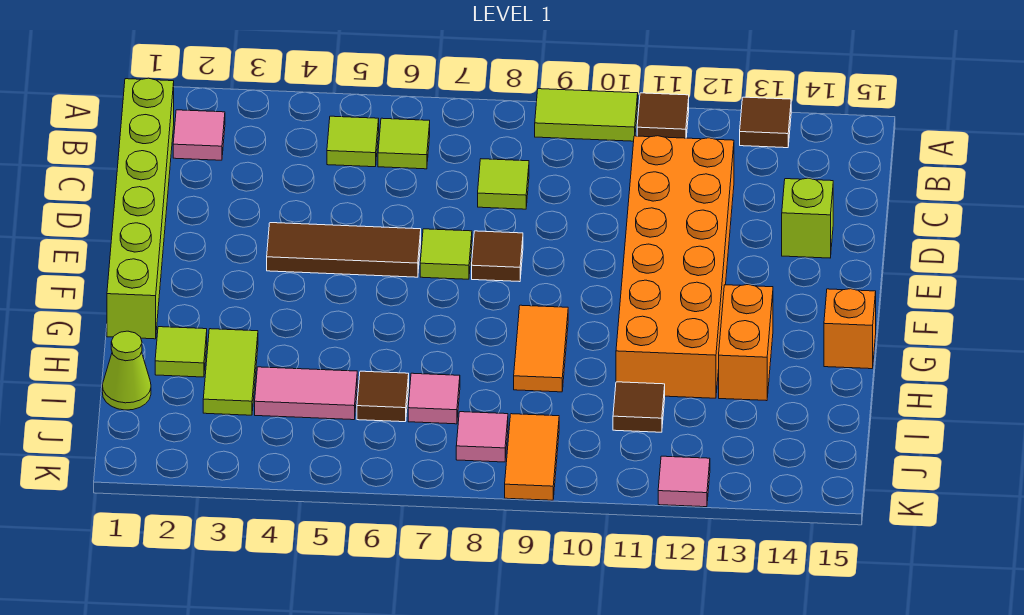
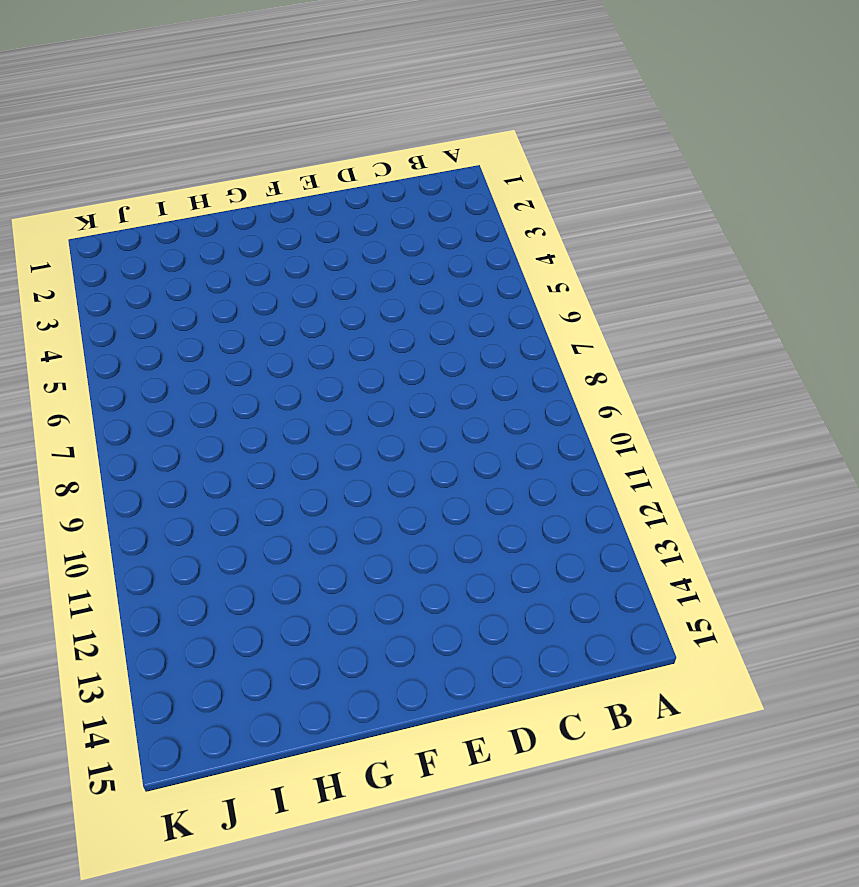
none -> lime 1x2 tile [535,89,638,141]
none -> brown 1x1 tile [637,93,689,138]
none -> brown 1x1 tile [740,97,791,148]

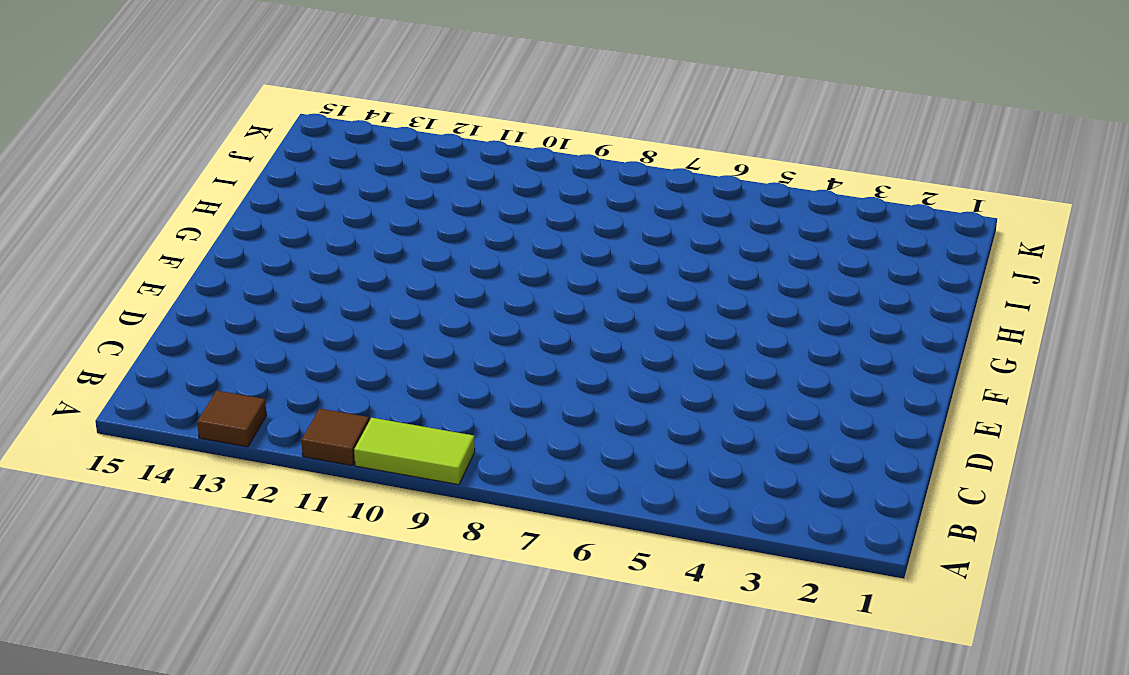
none -> lime 1x6 brick [107,78,174,339]
none -> pink 1x1 tile [173,110,225,160]
none -> lime 1x1 tile [327,116,379,167]

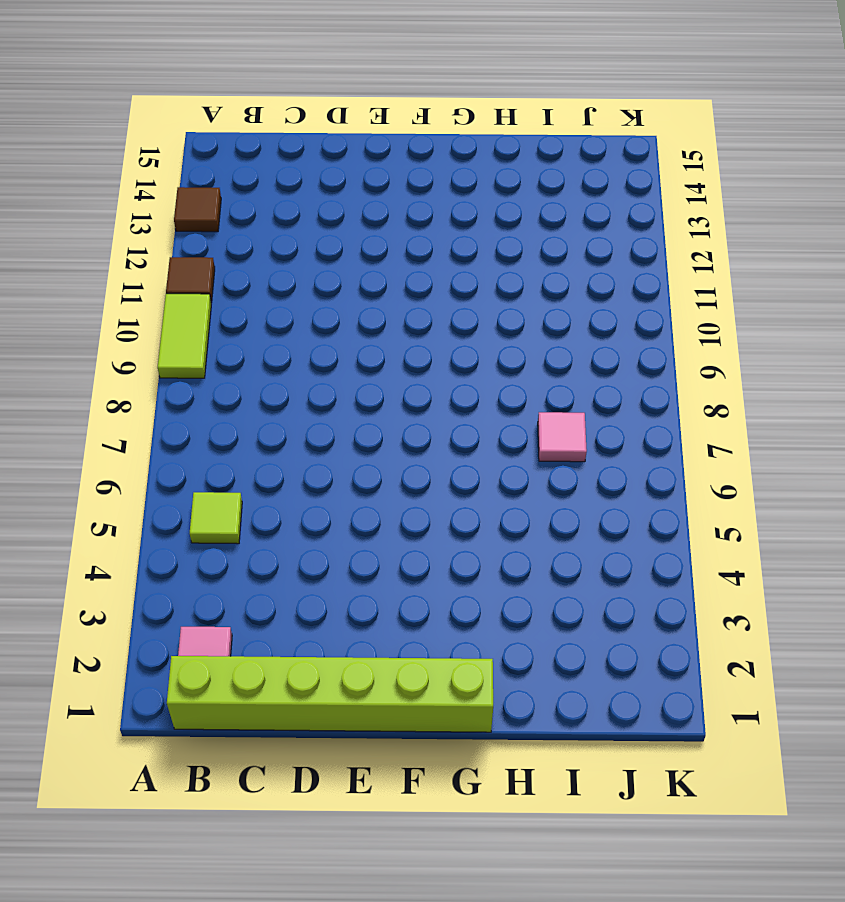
none -> lime 1x1 tile [378,118,430,169]
none -> lime 1x1 tile [478,159,529,209]
none -> orange 2x6 brick [616,136,734,398]

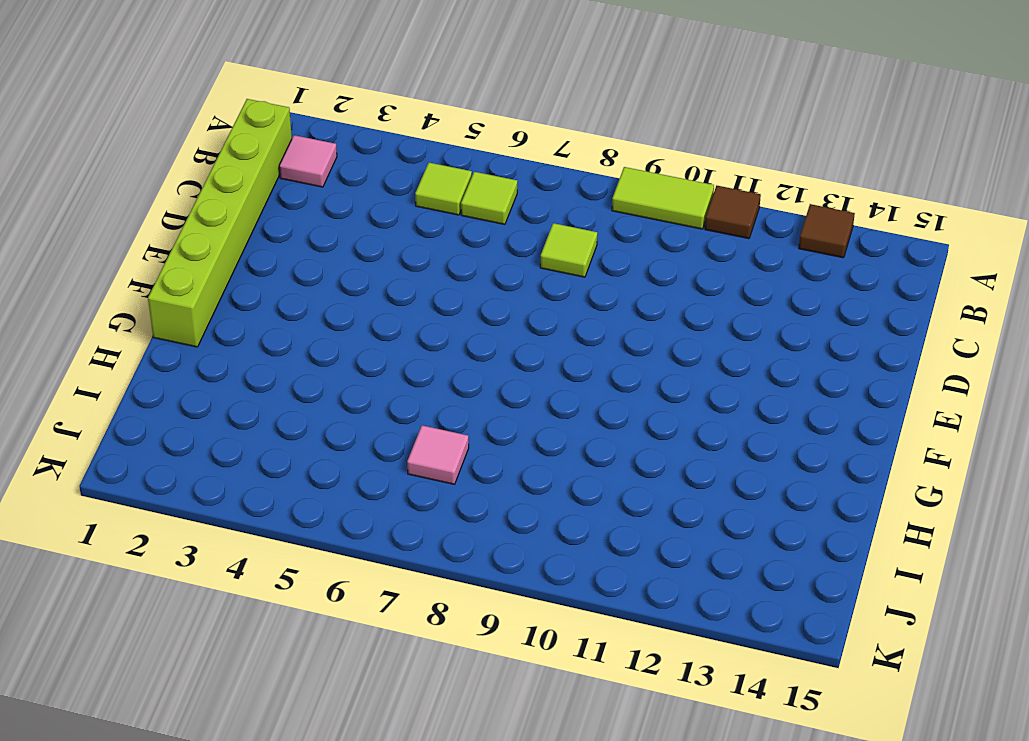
none -> orange 2x6 brick [616,136,734,398]
none -> lime 1x1 brick [782,178,833,258]
none -> brown 1x3 tile [267,223,421,277]

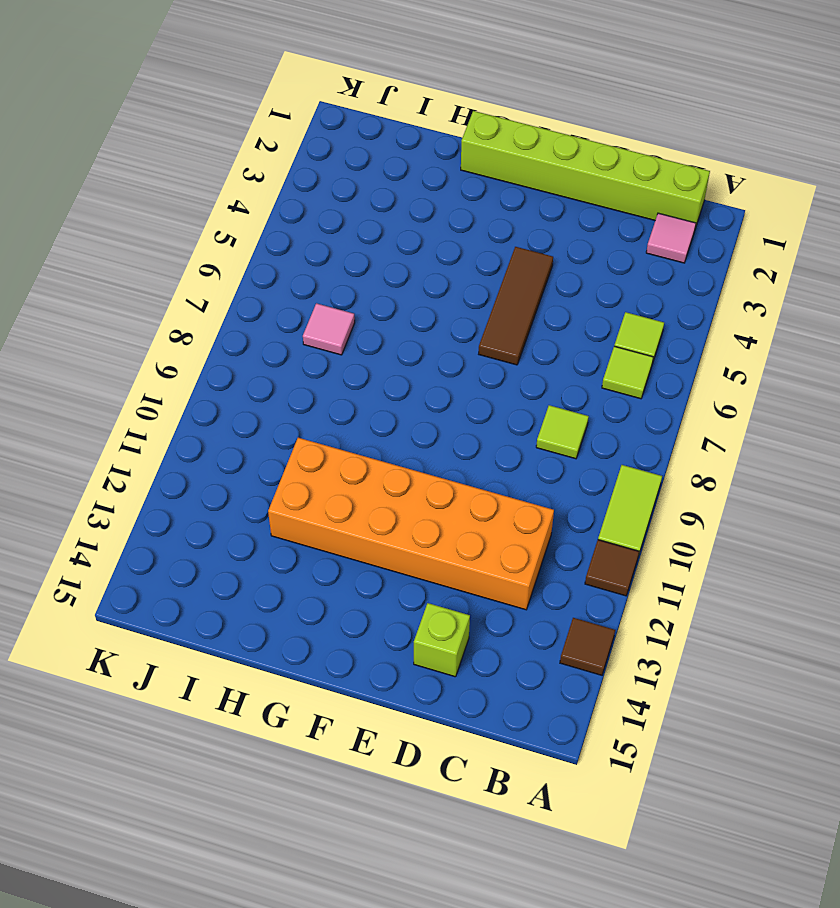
none -> lime 1x1 tile [420,229,472,279]
none -> brown 1x1 tile [472,231,523,282]
none -> orange 1x2 tile [514,305,568,392]

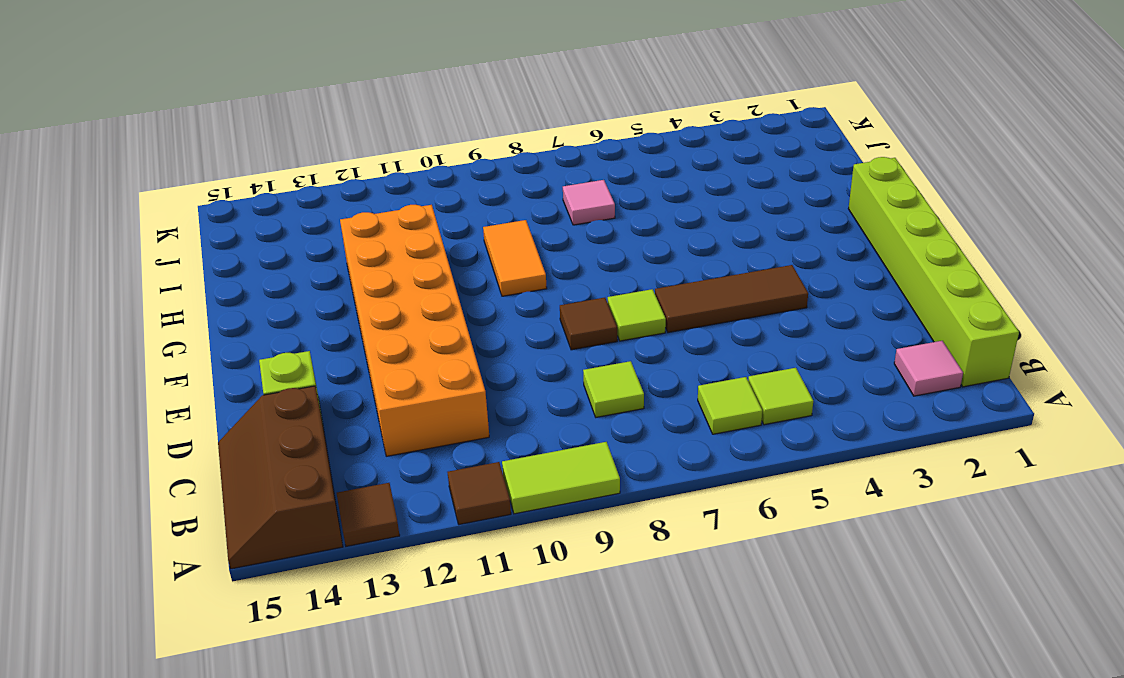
brown 2x3 slope [218,386,343,569] -> none
none -> orange 1x2 brick [719,285,773,401]
none -> orange 1x1 brick [824,289,876,369]
none -> lime 1x1 tile [155,327,207,377]

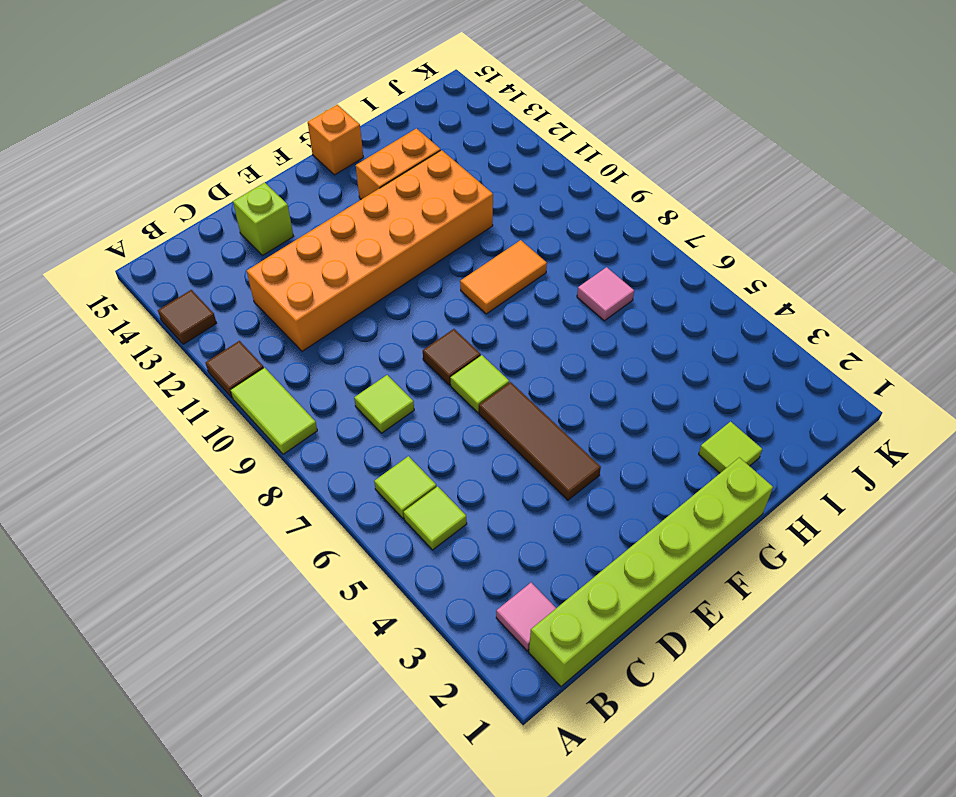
none -> lime 1x2 tile [203,329,258,415]
none -> lime 1x1 cone [102,331,151,410]
none -> pink 1x2 tile [255,367,357,420]

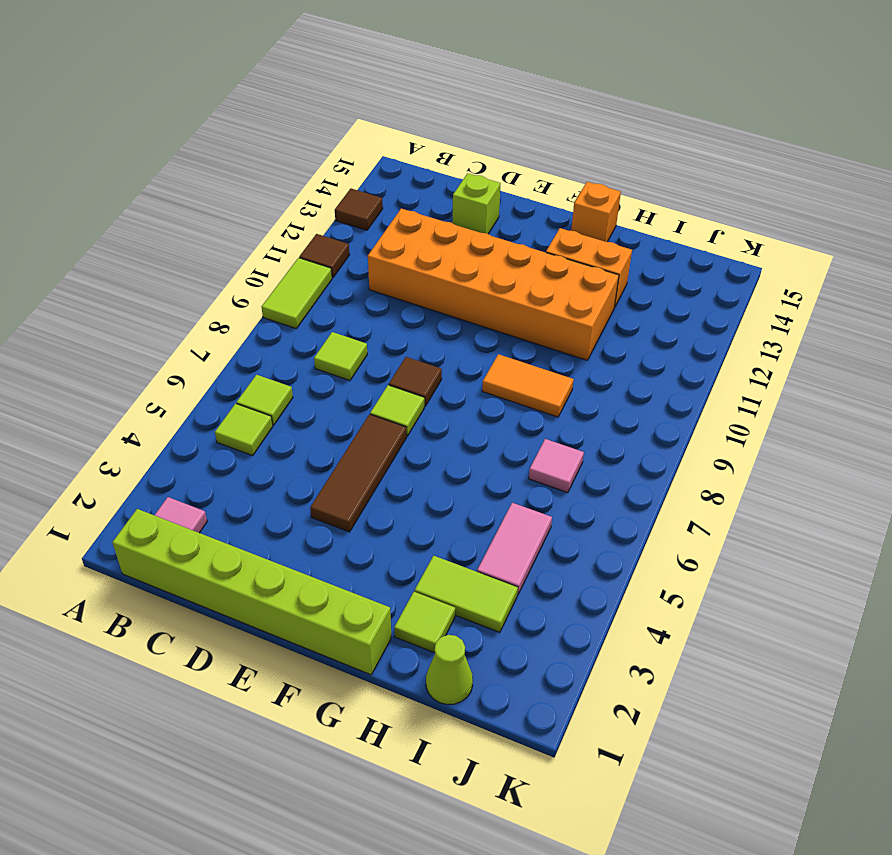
none -> brown 1x1 tile [357,371,409,422]
none -> brown 1x1 tile [613,382,665,432]
none -> pink 1x1 tile [456,412,508,462]

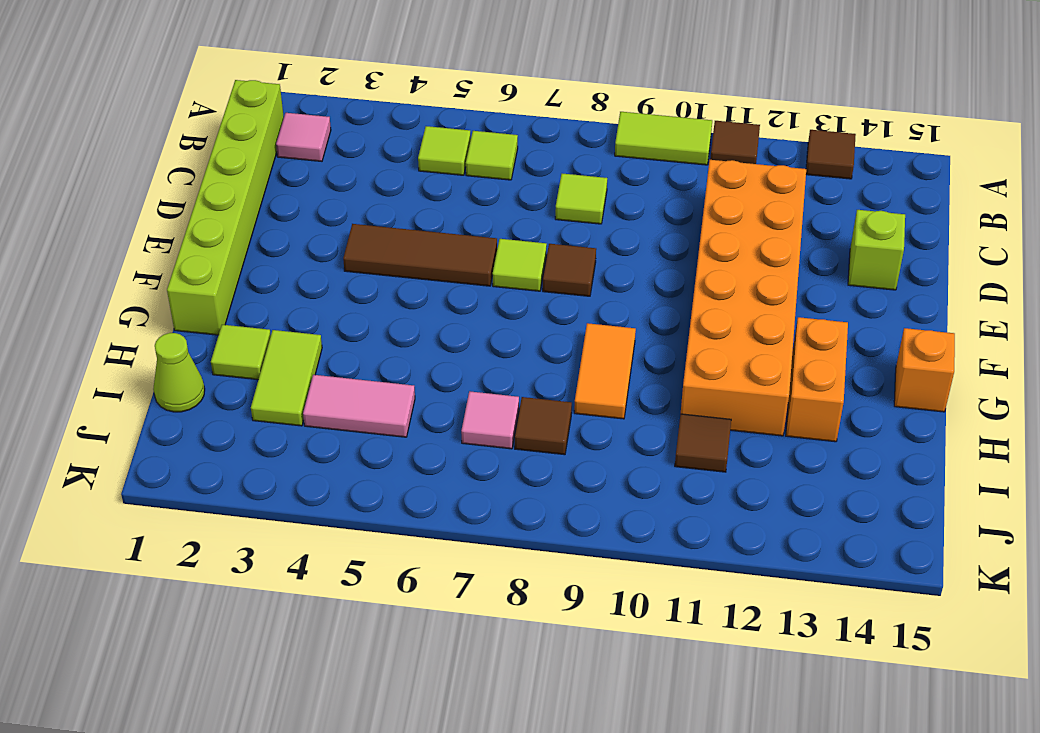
brown 1x1 tile [515,397,572,455] -> brown 1x1 tile moved to [357,371,409,422]
none -> pink 1x1 tile [456,412,508,462]
none -> orange 1x2 tile [505,414,559,500]
none -> pink 1x1 tile [658,456,710,507]

